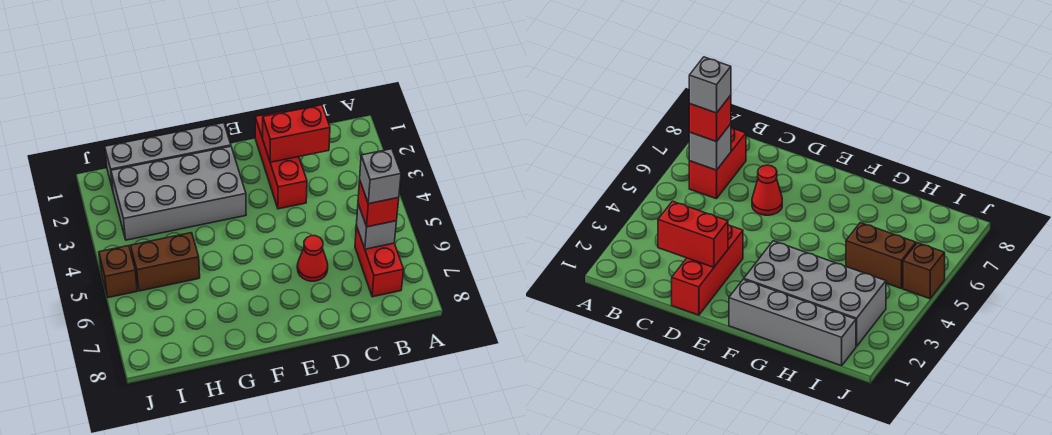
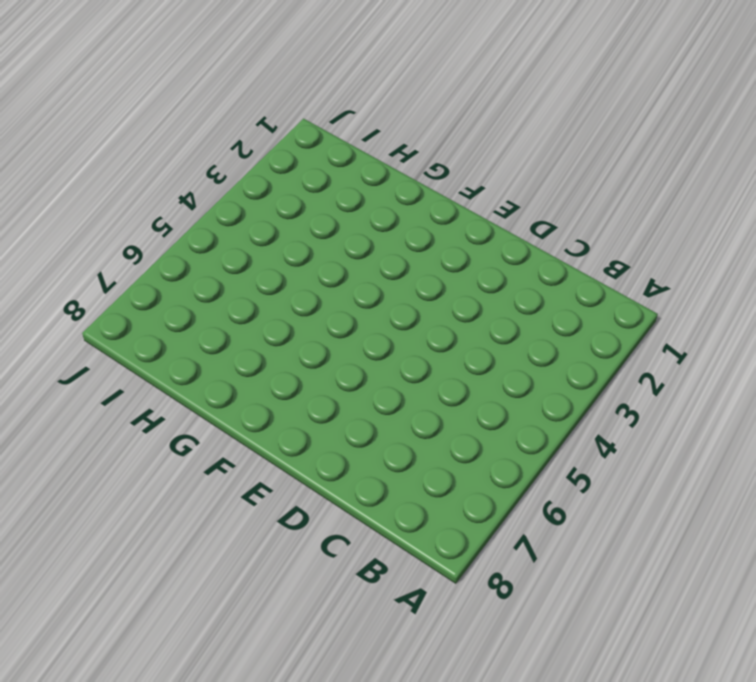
none -> red 1x2 brick [355,226,404,297]
none -> red 1x3 brick [255,111,307,209]

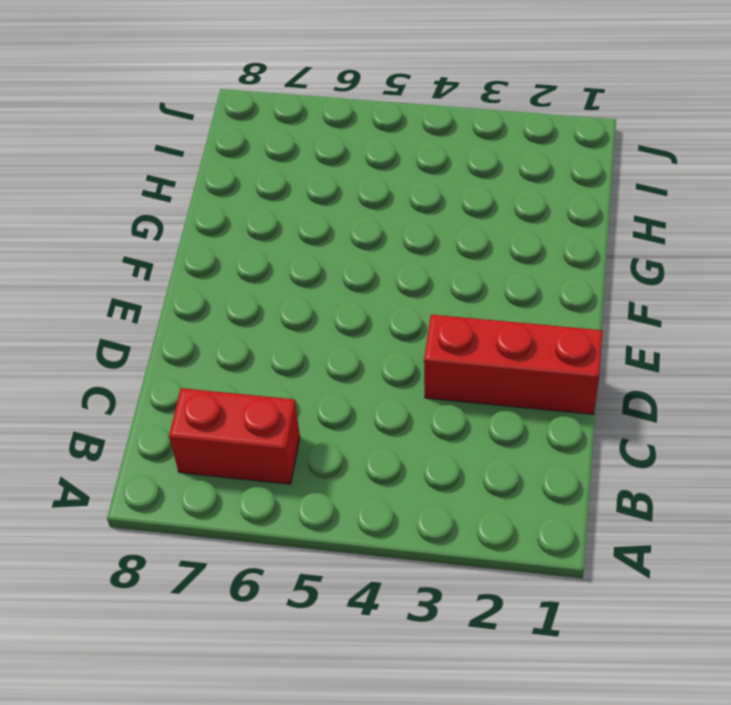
none -> red 1x1 cone [297,236,328,281]
none -> grey 1x4 brick [105,123,231,189]

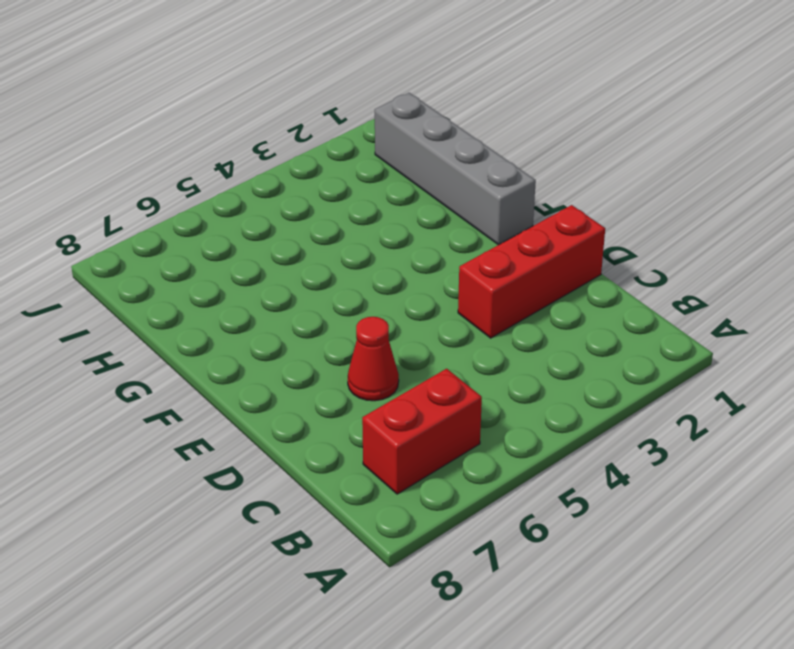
none -> grey 2x4 brick [111,146,246,240]
none -> brown 1x2 brick [130,233,200,291]

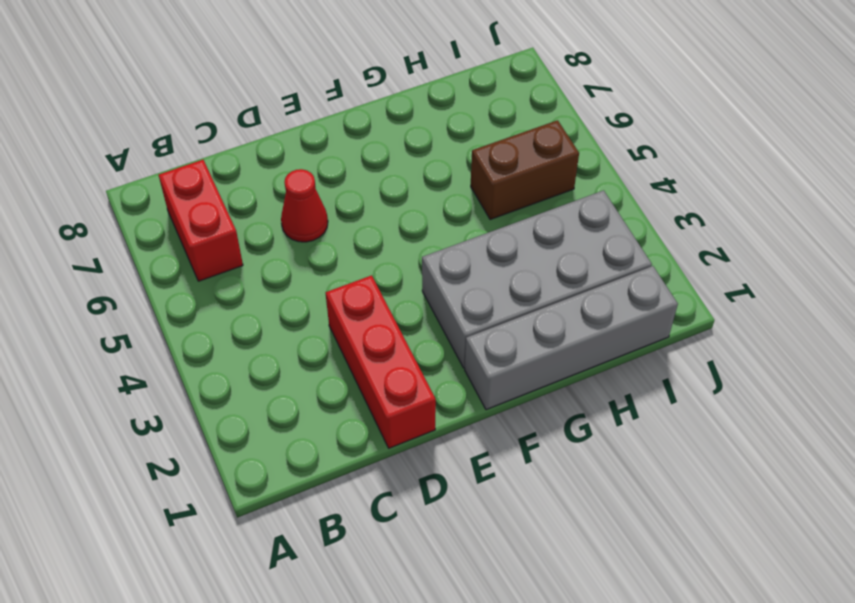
none -> brown 1x1 brick [99,246,137,298]
none -> grey 1x1 brick [356,204,396,249]

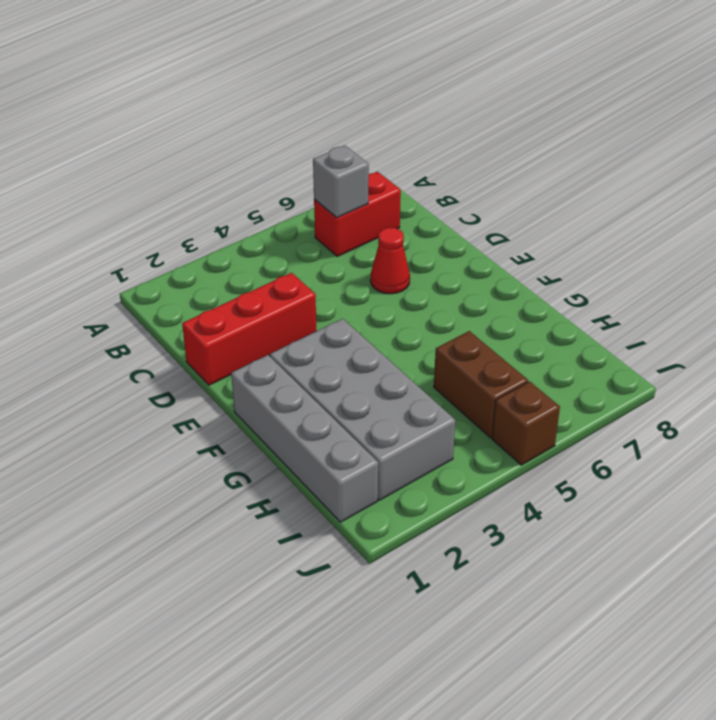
none -> red 1x2 brick [263,105,330,162]
none -> red 1x1 brick [358,180,399,227]

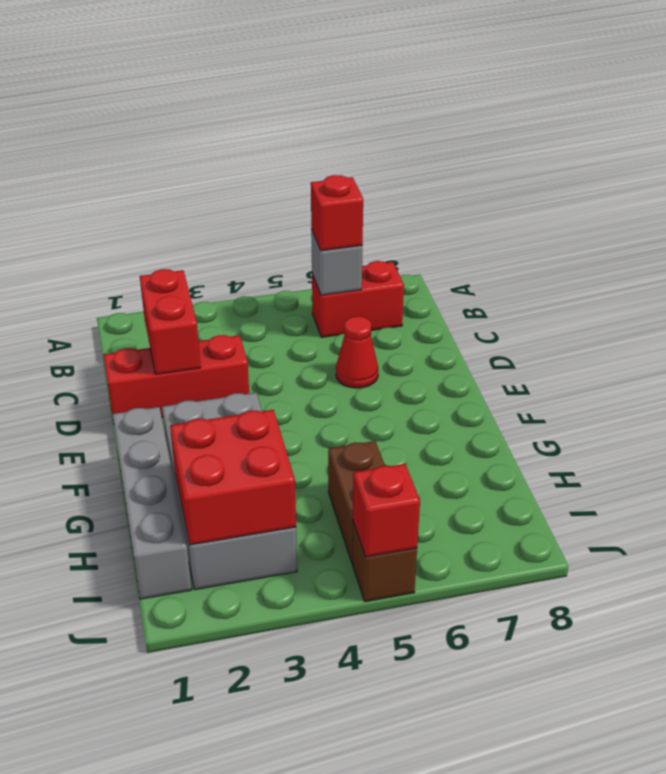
red 2x2 brick [170,410,296,545] -> none
red 1x1 brick [353,464,420,557] -> none
none -> grey 1x1 brick [360,149,401,204]

